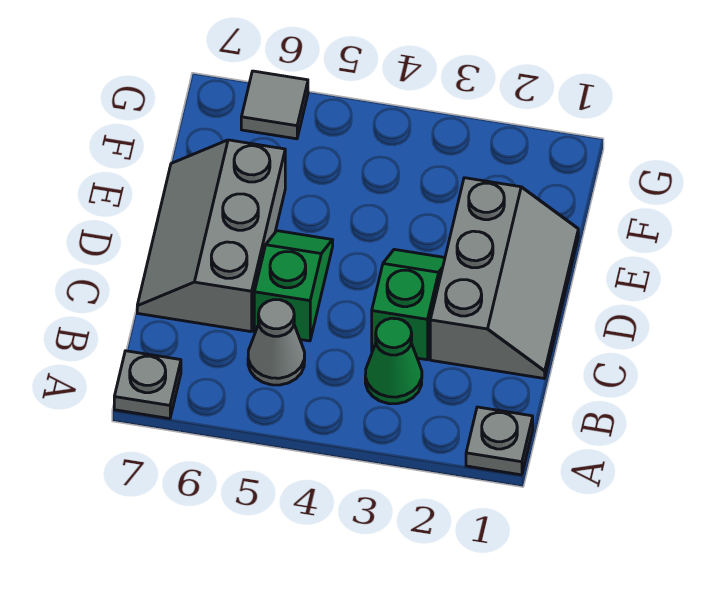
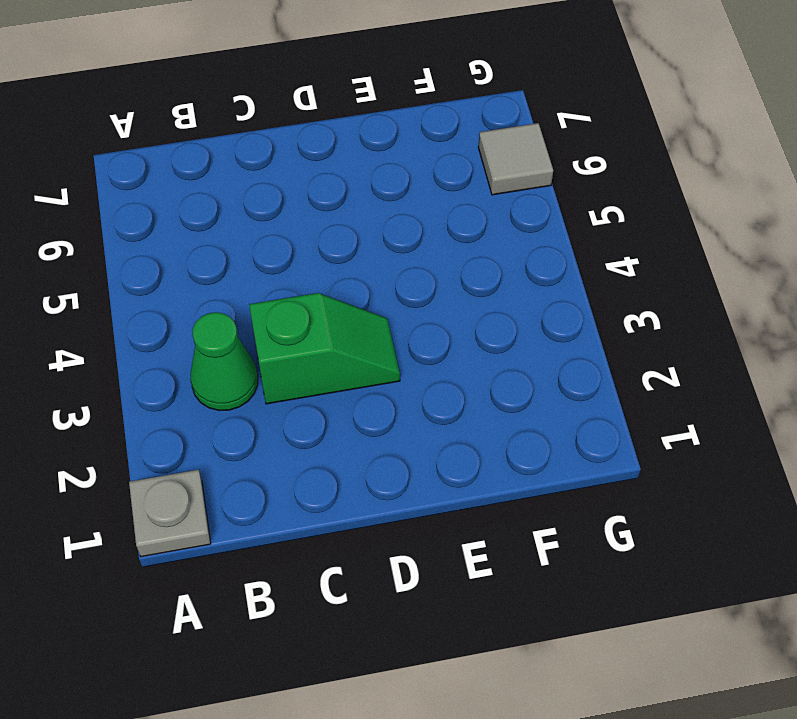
none -> grey 1x1 plate [114,351,181,419]
none -> grey 1x1 cone [248,300,305,385]

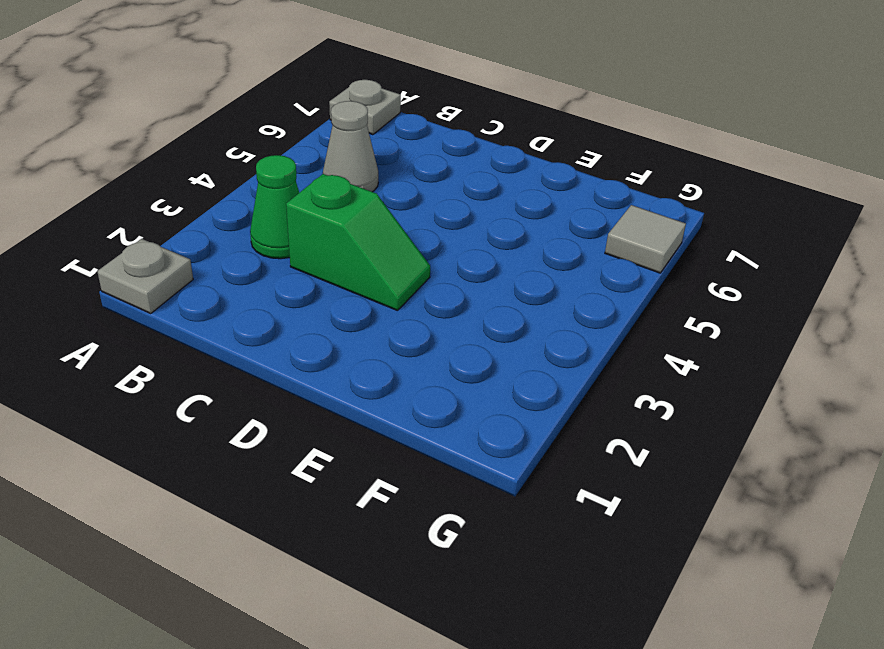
none -> grey 2x3 slope [430,178,578,379]
none -> green 1x2 slope [254,231,333,341]

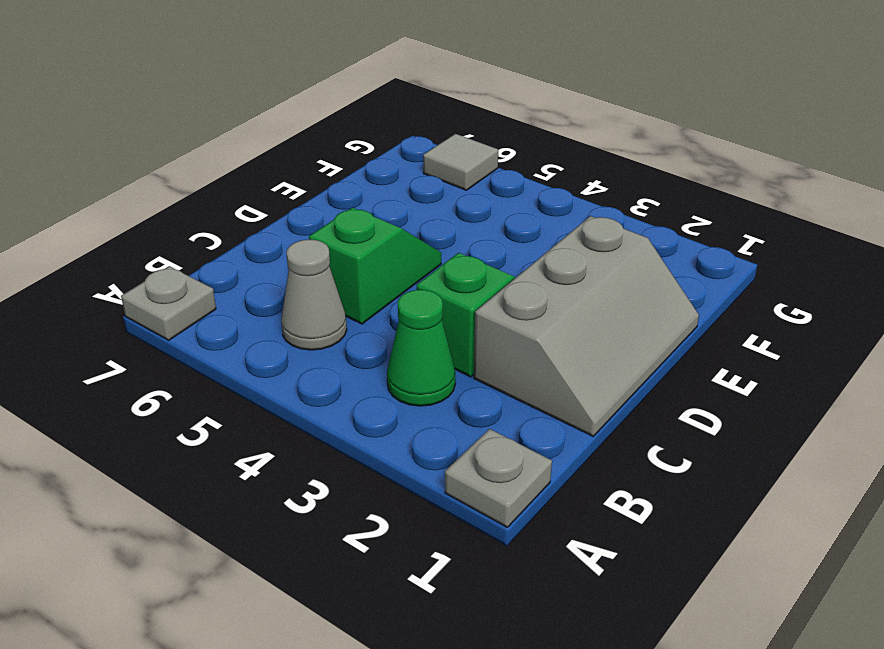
none -> grey 2x3 slope [137,140,285,332]

